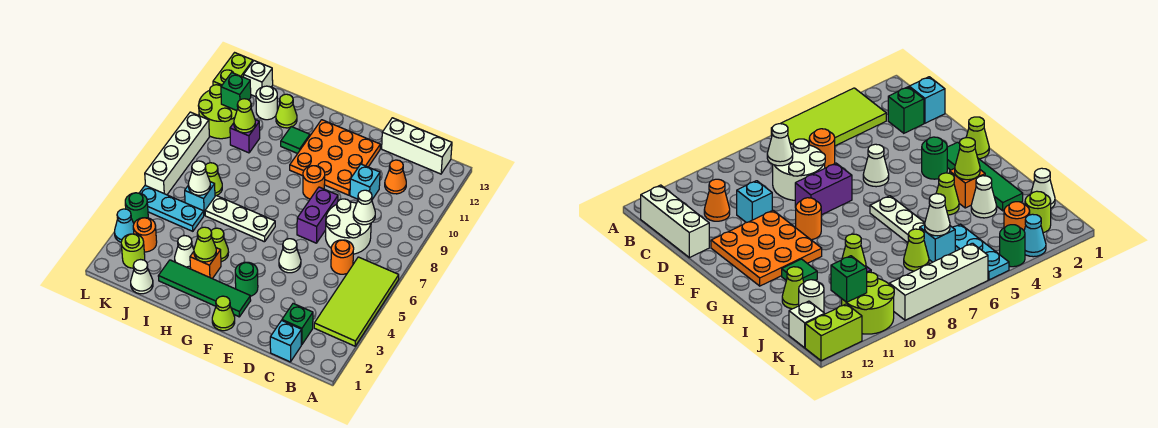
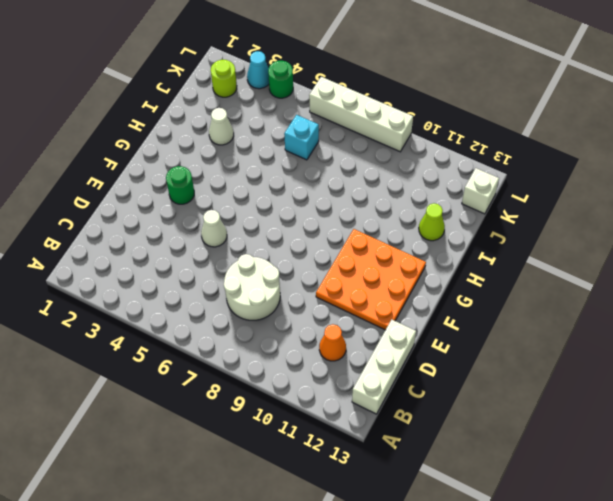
none -> lime 2x4 tile [314,257,399,346]
none -> cyan 1x1 brick [270,320,302,362]
none -> green 1x1 brick [282,304,313,345]
none -> orange 1x1 round brick [331,240,354,274]

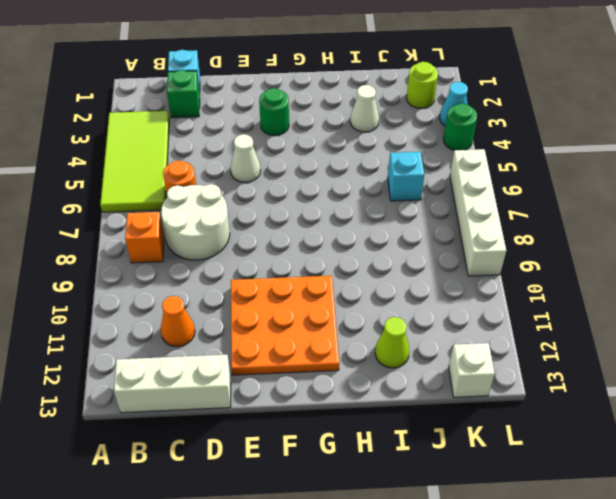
orange 1x1 brick [125,212,164,263] -> orange 1x1 brick moved to [190,248,221,279]
none -> cyan 1x1 brick [350,164,380,199]
none -> purple 1x2 brick [297,187,338,243]
none -> lime 1x1 cone [212,296,235,331]
none -> green 1x4 tile [158,260,251,317]

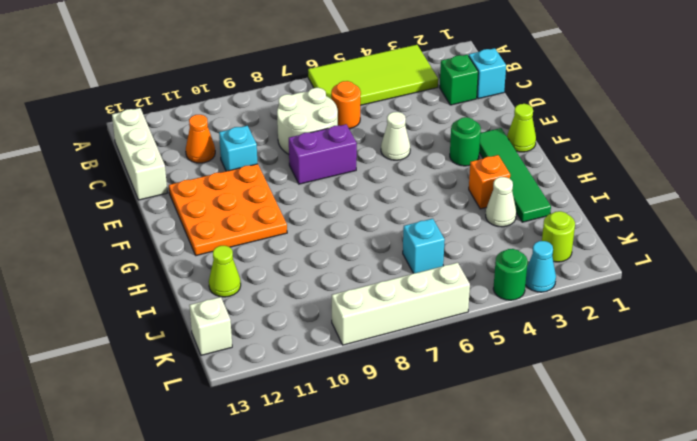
none -> orange 1x1 round brick [303,166,325,199]
none -> white 1x3 plate [205,196,275,242]
none -> lime 1x1 cone [211,228,228,262]
none -> green 1x1 tile [281,127,310,154]

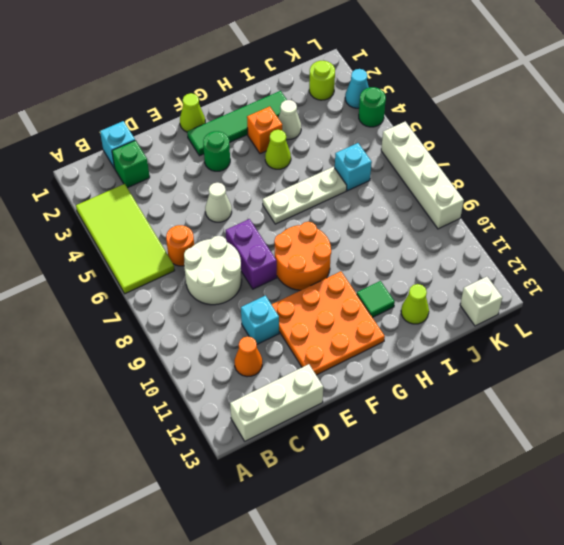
orange 2x2 round brick [274,222,331,290] -> orange 1x1 round brick [303,166,325,199]
none -> white 1x1 cone [131,260,153,294]
none -> cyan 1x3 plate [140,185,204,231]
none -> lime 1x1 cone [205,163,222,196]
none -> purple 1x1 brick [230,120,260,153]

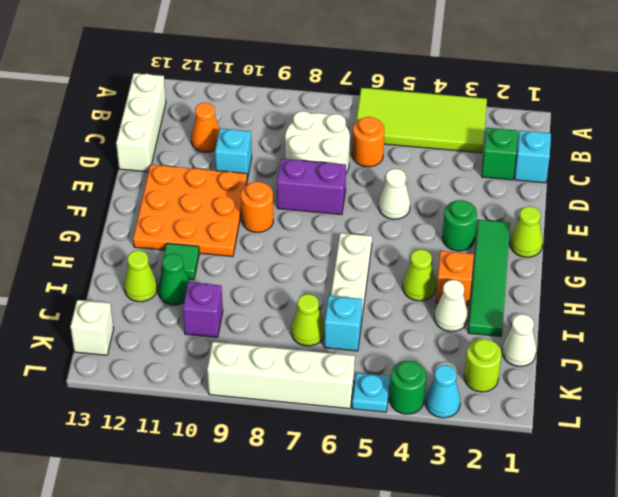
green 1x1 cone [158,254,189,305] -> none
cyan 1x1 plate [352,373,390,412] -> cyan 1x3 plate [140,185,204,231]
none -> white 1x1 round brick [256,86,277,120]
none -> orange 1x1 round brick [133,218,157,252]
none -> lime 2x2 round brick [198,85,237,139]
none -> lime 1x2 brick [213,53,253,86]

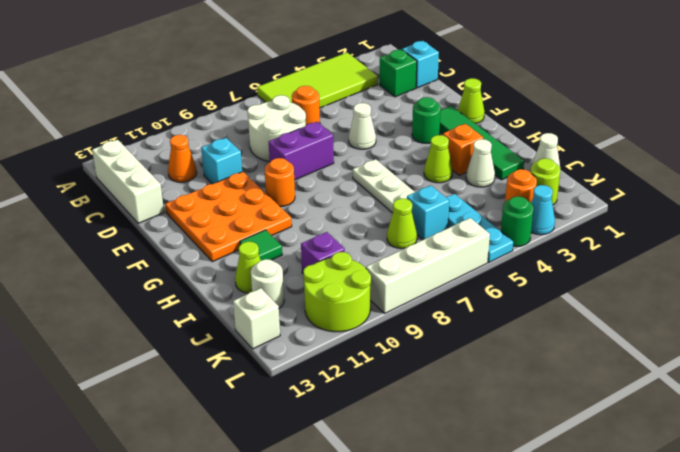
none -> lime 1x2 brick [213,53,253,86]
none -> white 1x1 cone [353,190,375,225]
none -> lime 1x1 cone [194,227,216,262]
none -> white 1x1 cone [189,161,210,195]

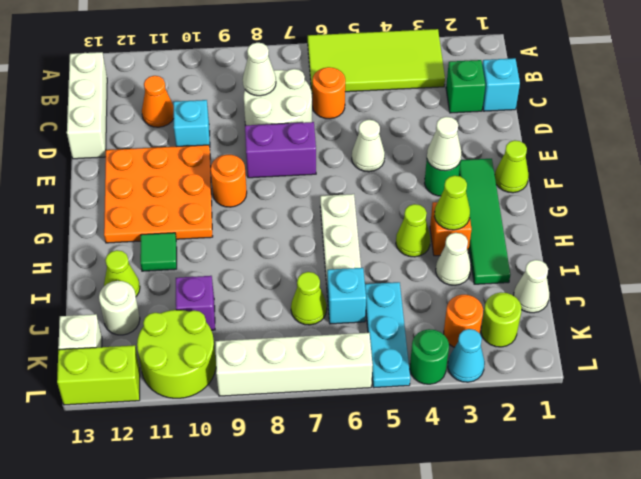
white 1x1 cone [427,117,462,171] -> white 1x1 cone moved to [189,161,210,195]
none -> lime 1x1 cone [234,99,255,133]
none -> green 1x1 brick [221,73,251,111]

